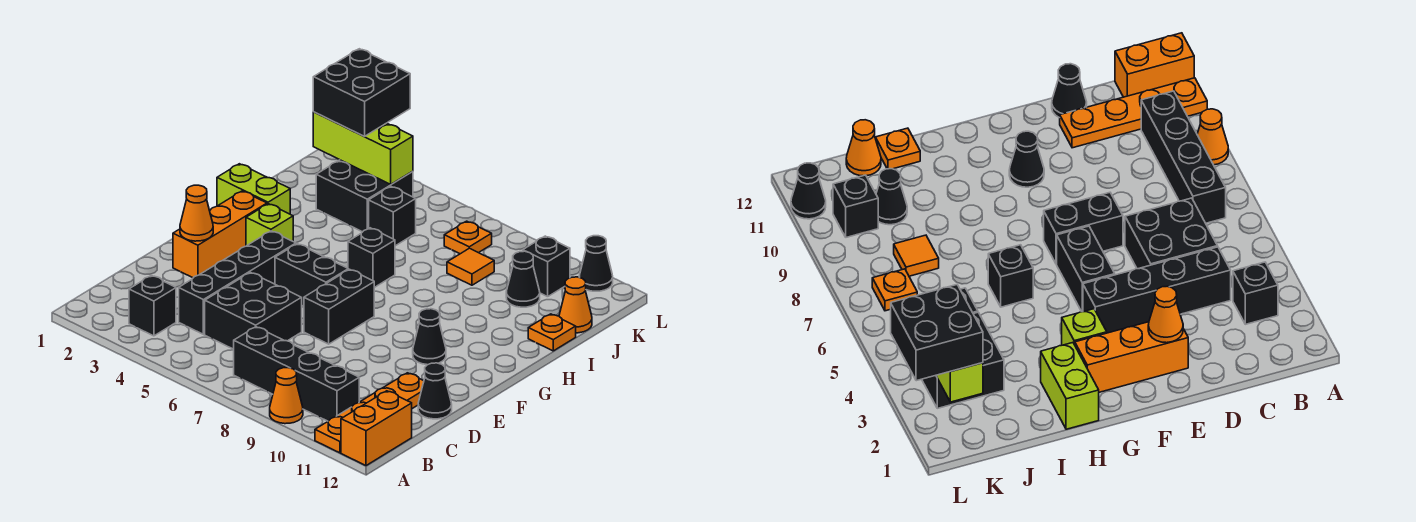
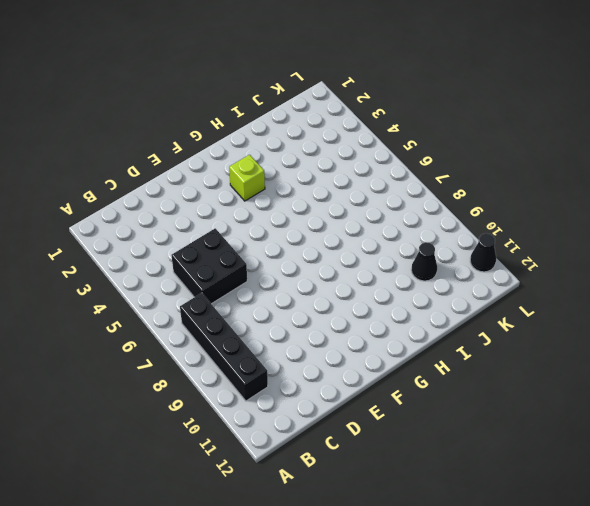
none -> orange 1x1 cone [270,368,303,424]
none -> orange 1x4 plate [315,373,424,453]
none -> orange 1x2 brick [341,391,412,466]

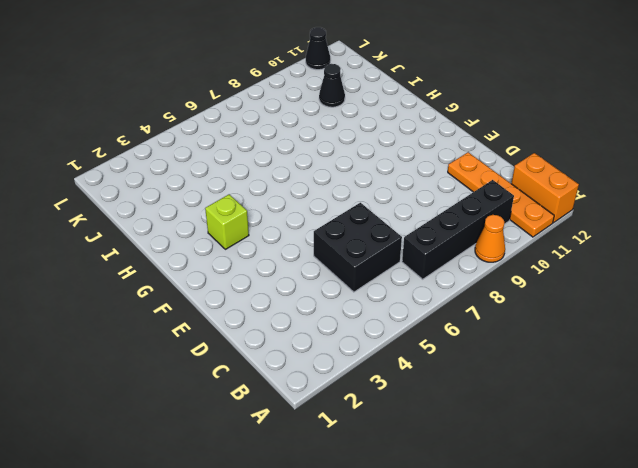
none -> black 1x1 brick [129,275,176,336]
none -> black 1x4 brick [179,231,296,334]
none -> black 1x1 cone [418,363,452,419]

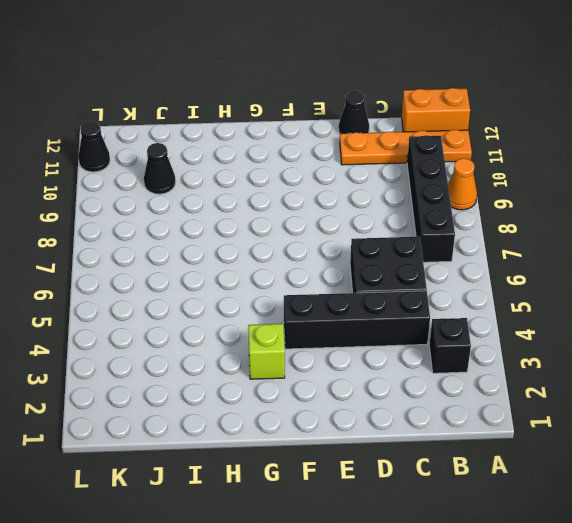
none -> orange 1x3 brick [173,191,267,278]
none -> black 1x2 brick [304,269,374,344]
none -> black 1x2 brick [275,244,348,306]

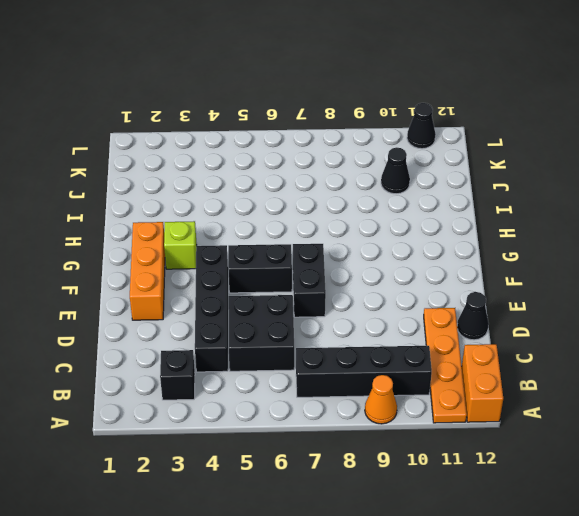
none -> black 1x1 cone [413,309,446,365]
none -> lime 1x2 brick [217,164,290,214]
none -> black 1x1 brick [348,228,395,288]

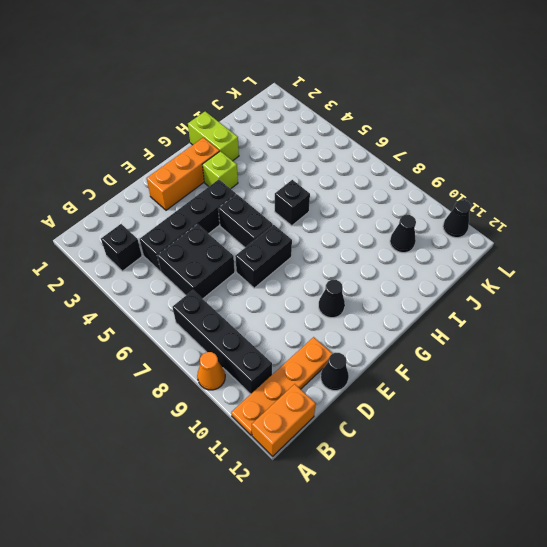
none -> orange 1x1 plate [528,314,576,351]
none -> black 2x2 brick [316,160,413,232]
none -> black 1x1 brick [369,187,416,246]

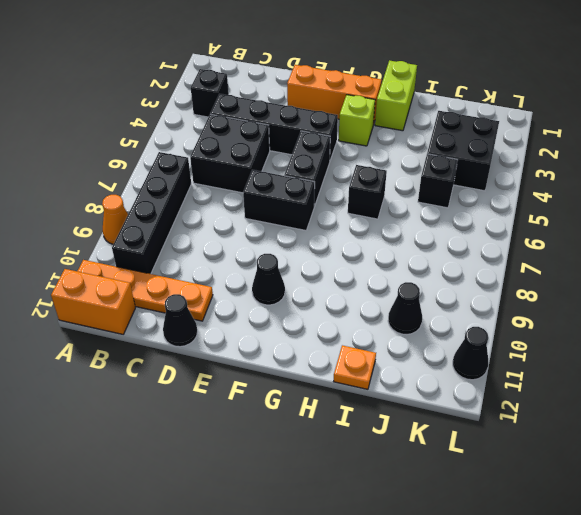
none -> orange 1x1 tile [447,248,494,285]
none -> orange 1x1 cone [559,277,592,333]
none -> orange 1x1 plate [444,221,492,254]

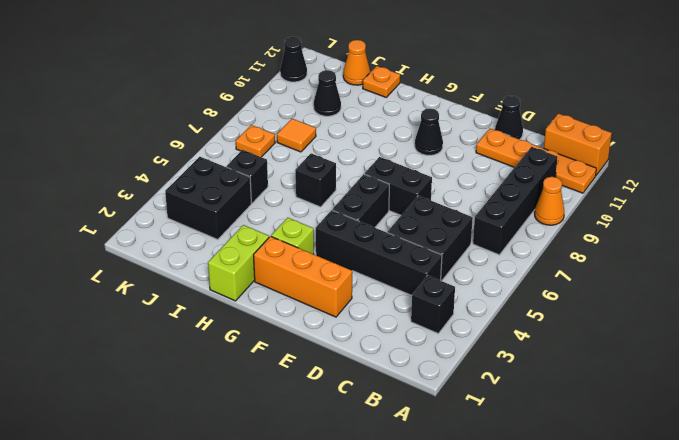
none -> black 1x1 brick [523,236,570,297]
none -> orange 1x1 cone [180,185,213,241]
none -> lime 1x3 brick [313,112,413,184]

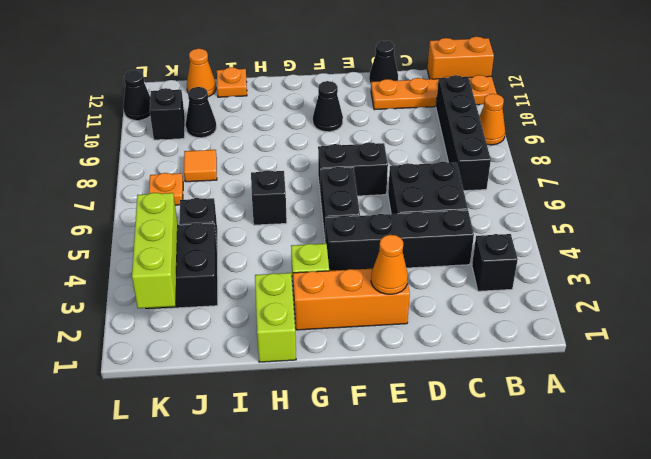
none -> black 2x2 brick [313,49,410,136]

